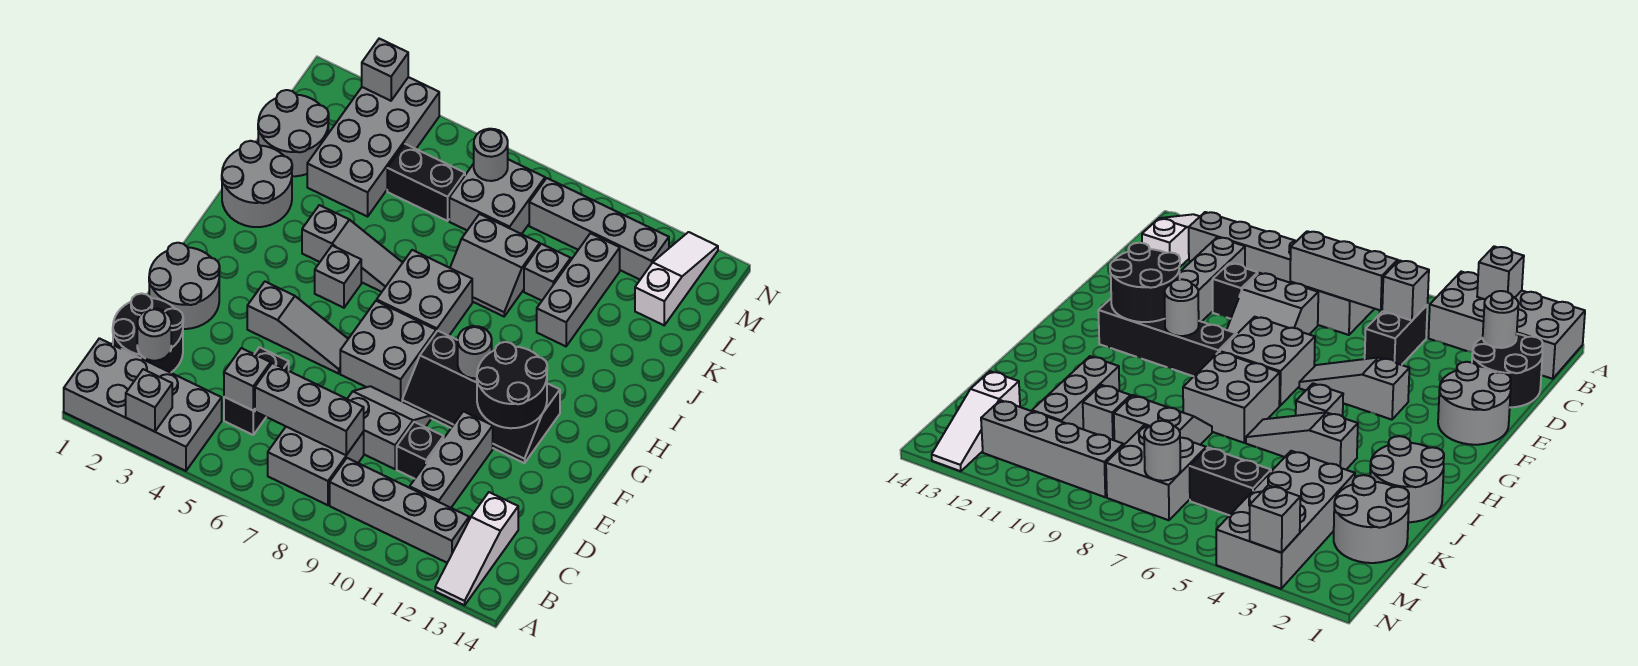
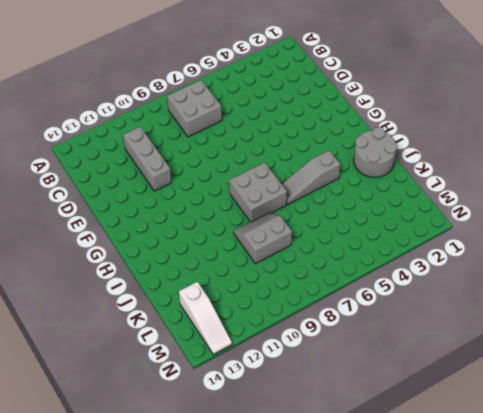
none -> grey 2x4 brick [64,338,222,471]
none -> white 1x3 slope [435,492,518,605]
none -> grey 1x4 brick [330,458,469,563]
none -> black 2x2 round brick [113,293,183,373]

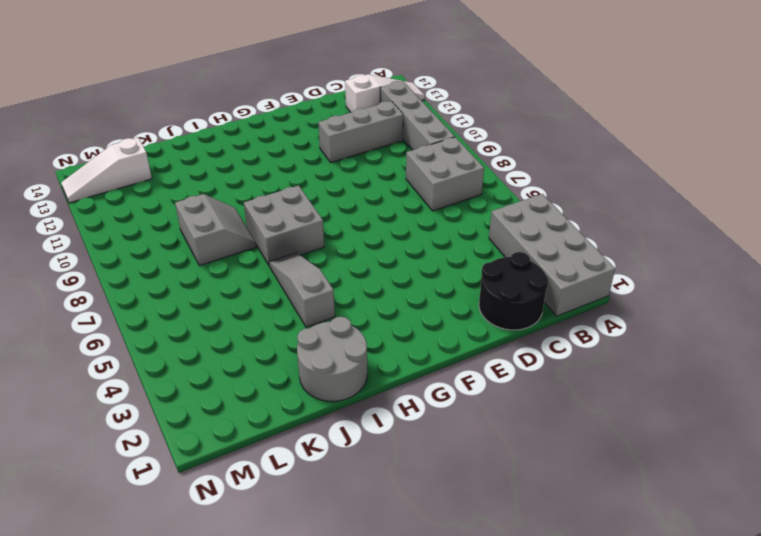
none -> black 1x2 brick [224,347,289,435]
none -> grey 2x2 slope [347,386,431,469]
none -> black 1x1 brick [397,422,444,479]
none -> grey 2x2 round brick [149,243,220,329]

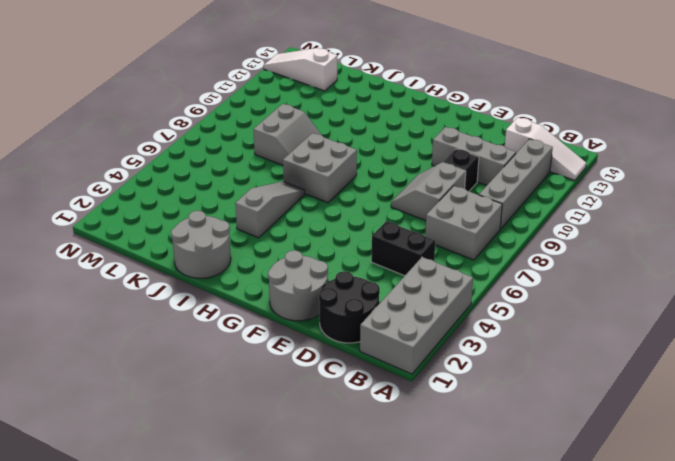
none -> grey 1x3 slope [247,282,348,374]
none -> grey 2x2 brick [340,301,436,401]
none -> black 2x4 slope [402,331,560,463]
none -> grey 1x1 brick [315,246,361,308]

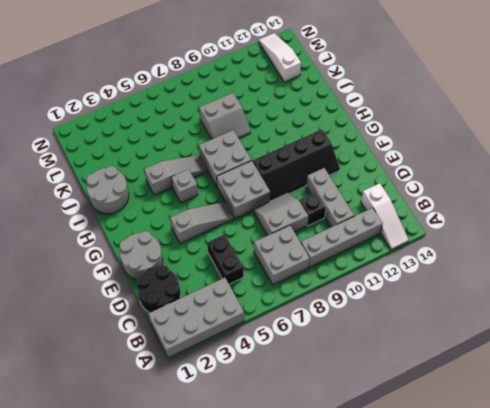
none -> grey 1x3 brick [537,233,620,346]
none -> grey 2x2 round brick [258,90,329,176]
none -> grey 2x4 brick [307,77,439,217]
none -> grey 1x1 brick [524,244,571,301]

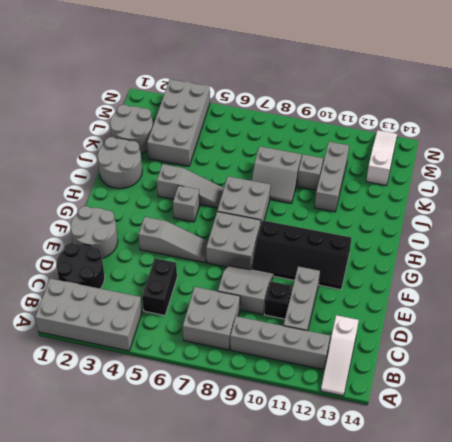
none -> black 1x2 brick [387,144,465,221]
none -> grey 2x2 brick [449,159,545,234]
none -> grey 1x4 brick [529,178,669,279]
none -> grey 1x1 brick [126,369,172,432]

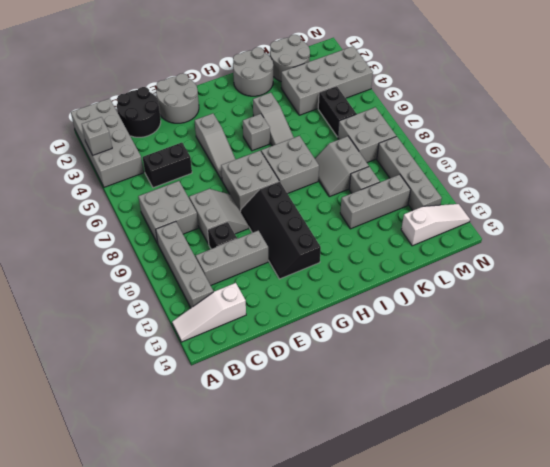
none -> grey 1x1 round brick [137,309,171,361]
none -> grey 1x1 brick [224,348,271,410]
none -> grey 1x3 brick [255,363,364,455]
none -> black 2x2 round brick [477,342,547,428]

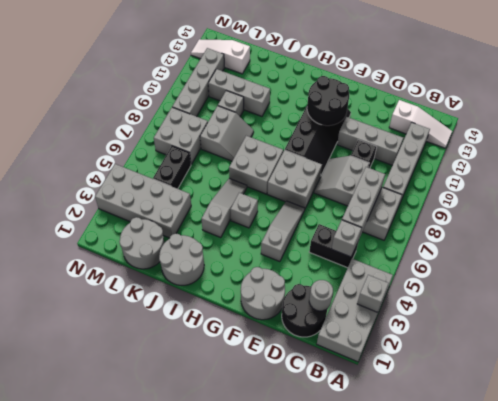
none -> grey 1x1 round brick [458,326,492,378]
none -> grey 1x1 round brick [474,129,508,181]
none -> grey 1x1 brick [362,39,408,101]

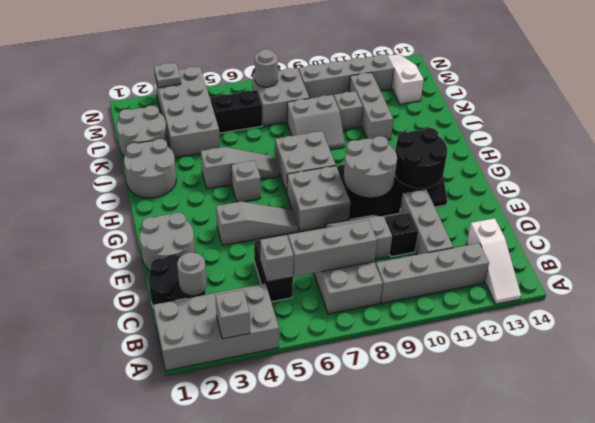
grey 2x2 round brick [344,136,397,197] -> grey 1x1 round brick [458,326,492,378]
grey 1x1 plate [154,63,181,88] -> grey 1x1 brick [362,39,408,101]

